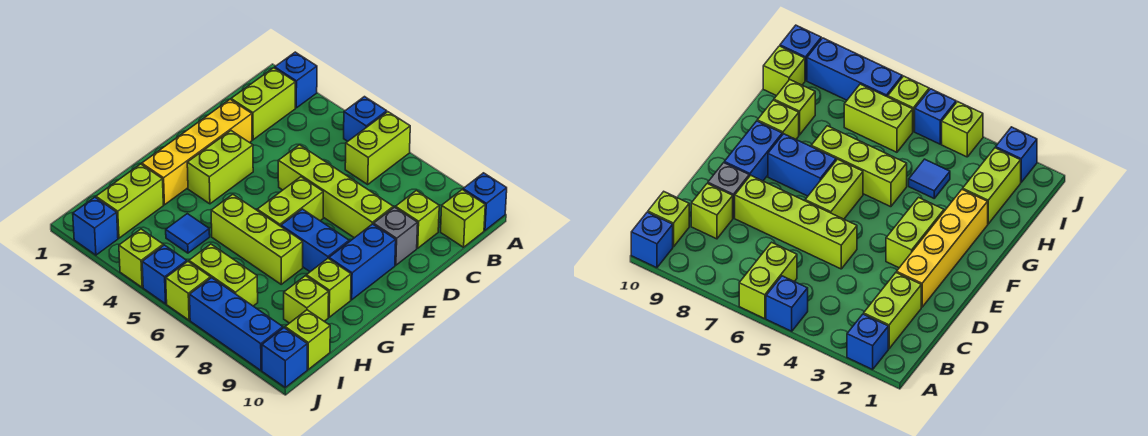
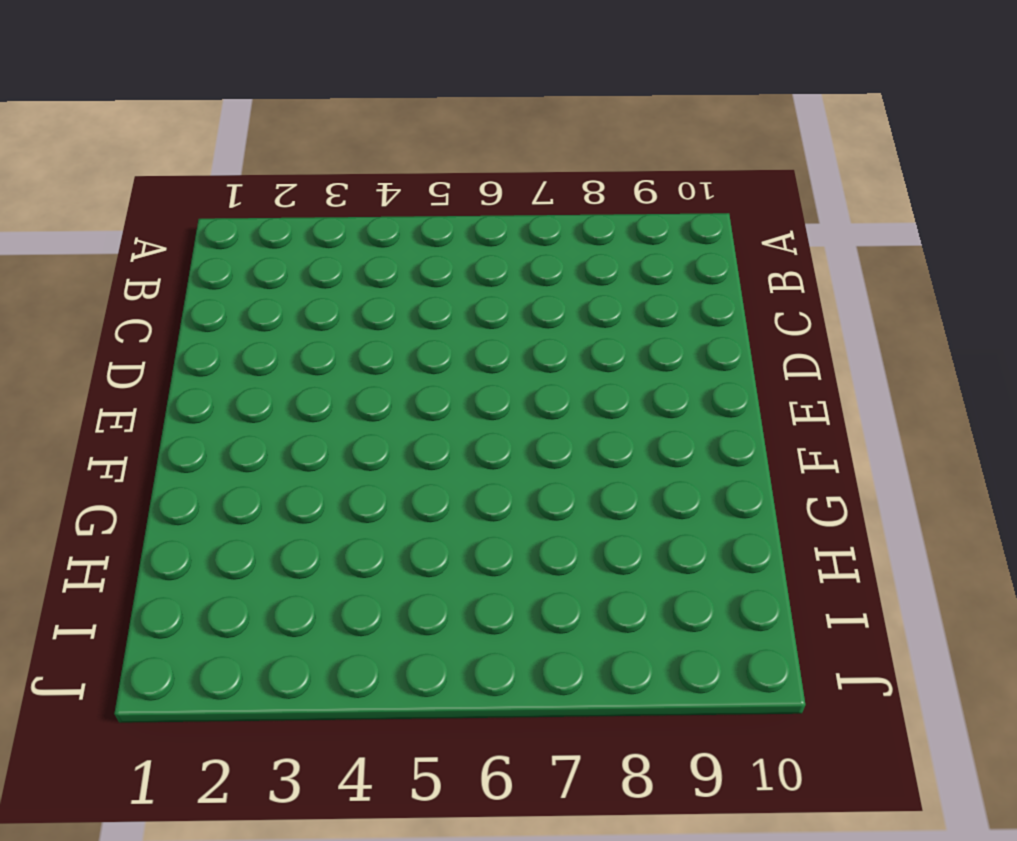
none -> blue 1x1 brick [275,52,317,108]
none -> blue 1x1 brick [344,97,387,141]
none -> lime 1x2 brick [345,112,410,184]

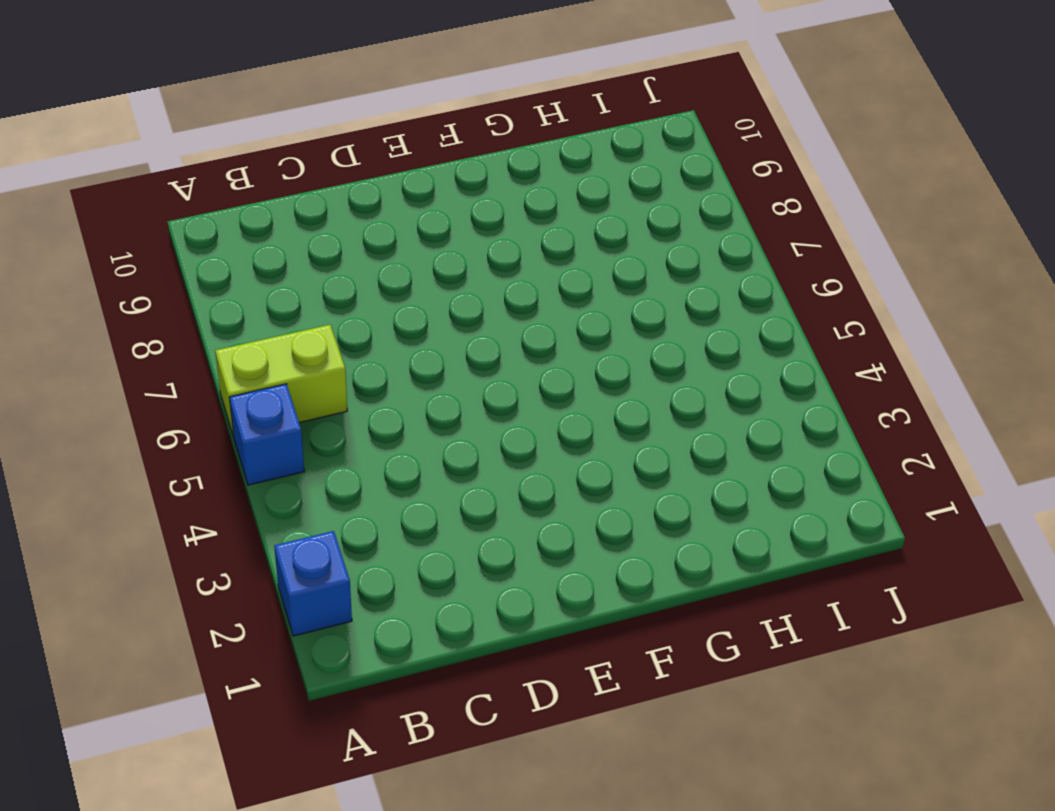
none -> blue 1x1 brick [463,173,507,230]
none -> lime 1x2 brick [231,68,295,140]
none -> lime 1x1 brick [441,190,485,247]

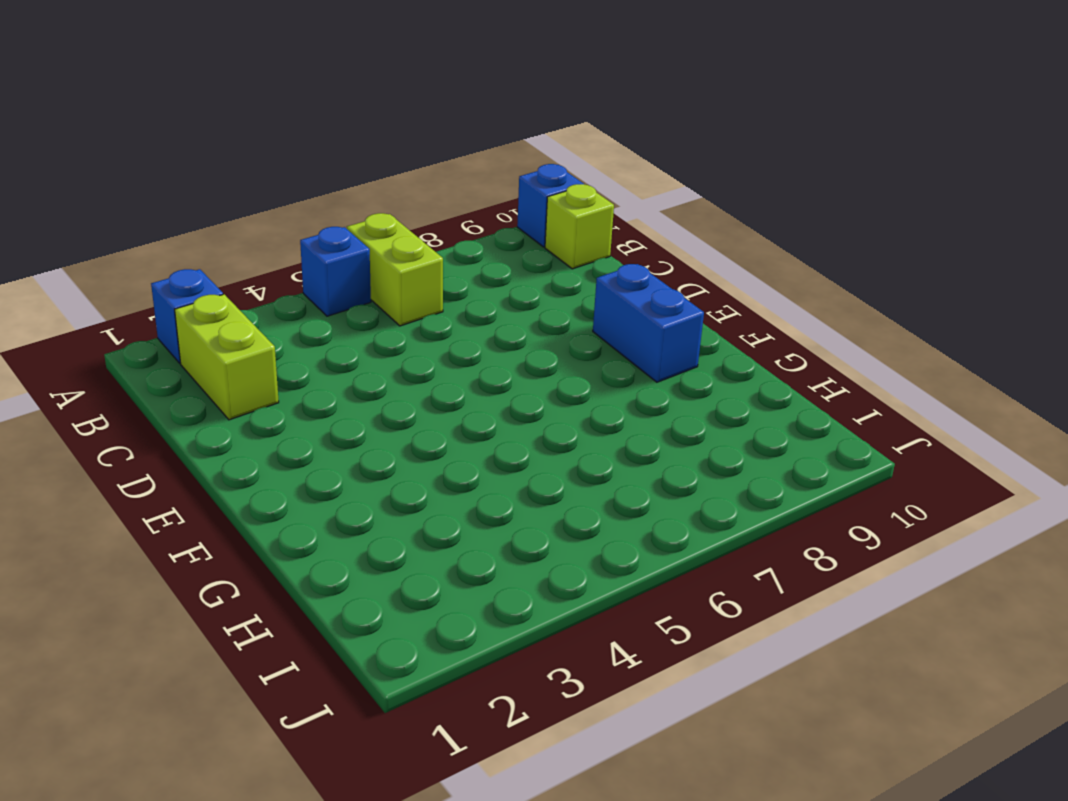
none -> lime 1x1 brick [396,190,439,248]
none -> yellow 1x4 brick [142,99,252,205]
none -> lime 1x4 brick [278,145,393,238]

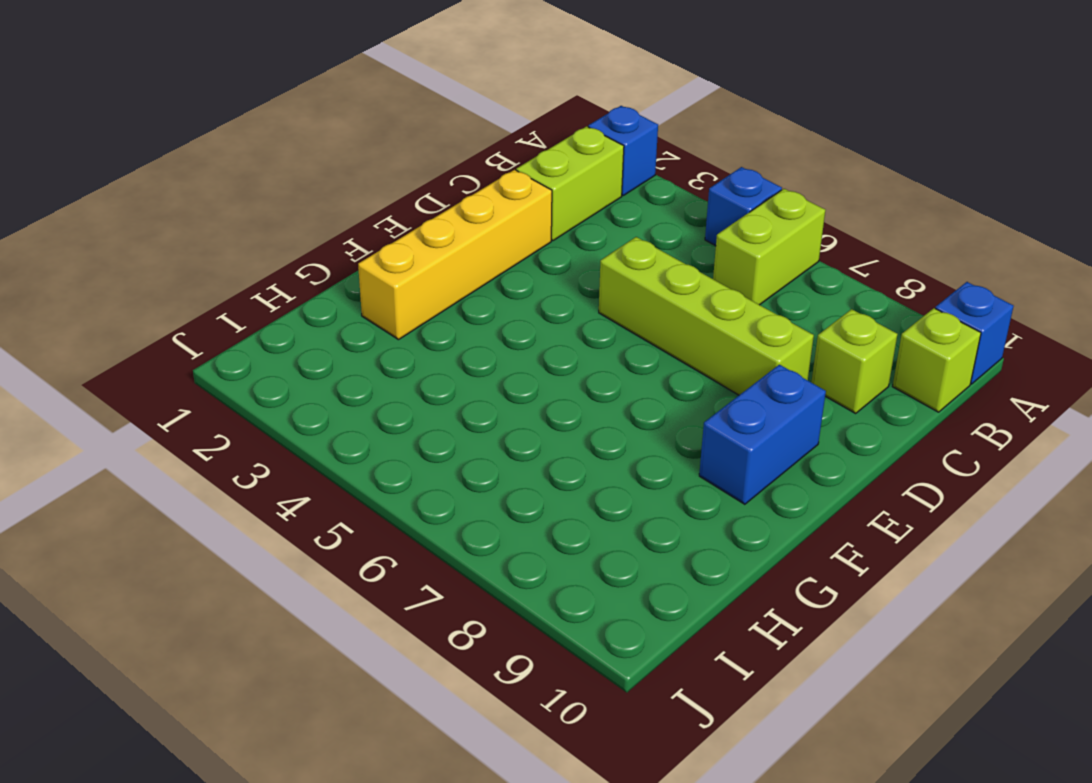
none -> grey 1x1 brick [374,207,418,265]
none -> lime 1x2 brick [187,131,253,204]
none -> lime 1x2 brick [257,177,323,226]

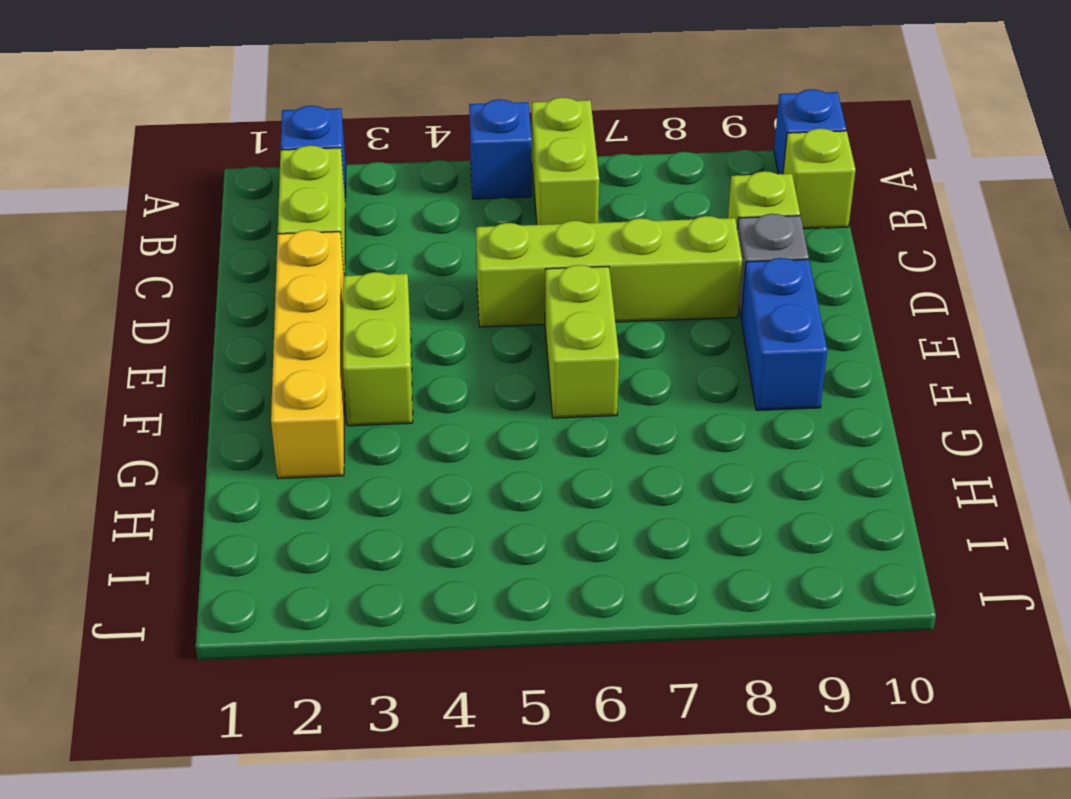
none -> blue 1x2 brick [281,209,349,272]
none -> lime 1x3 brick [211,194,303,284]
none -> lime 1x1 brick [306,259,351,317]

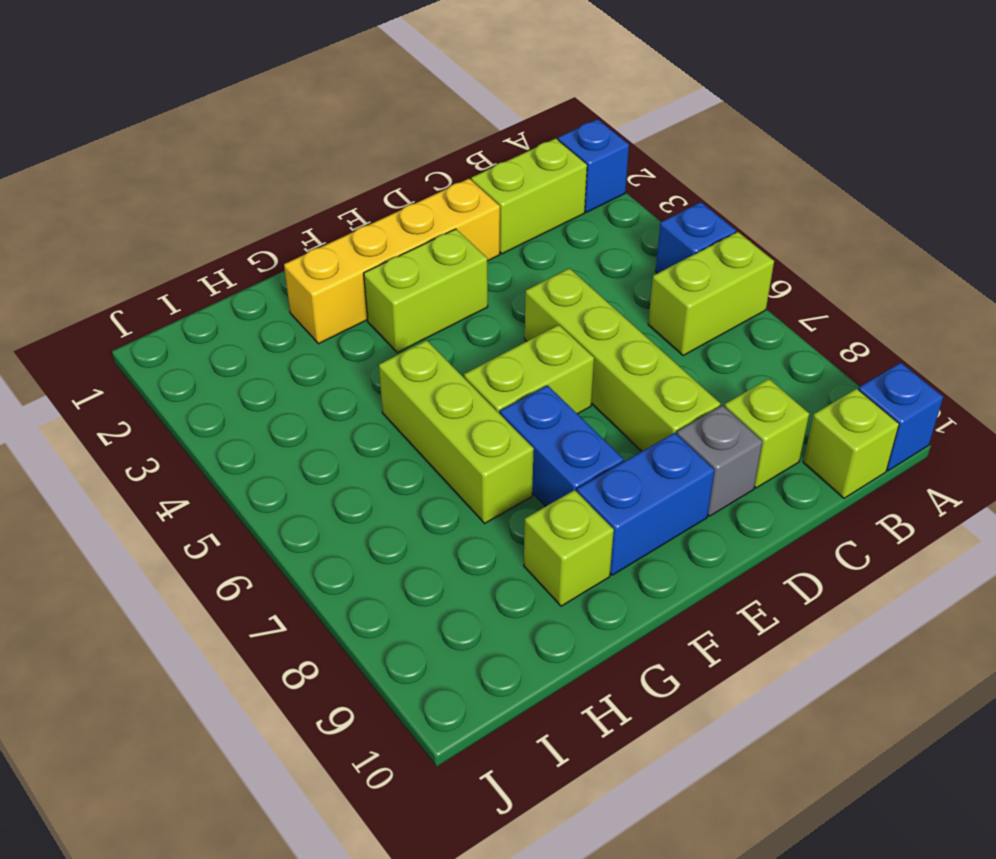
none -> lime 1x2 brick [96,164,163,238]
none -> blue 1x1 tile [166,214,210,253]
none -> lime 1x1 brick [284,276,329,323]

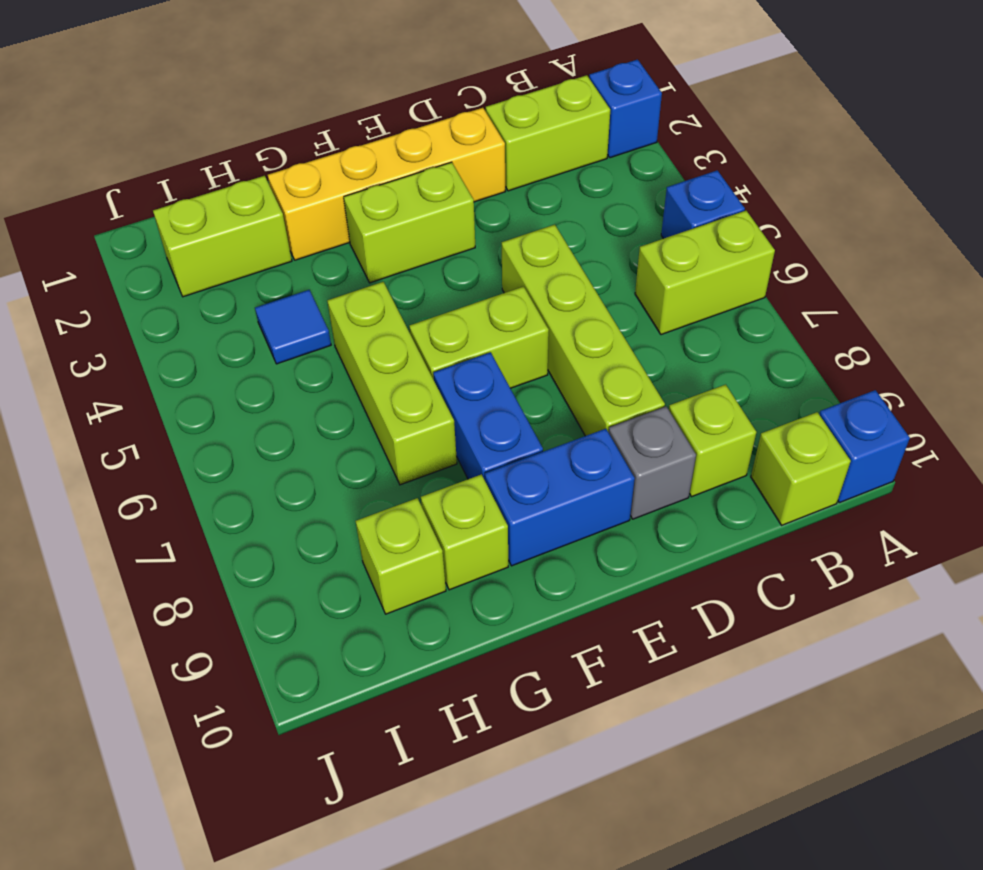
none -> lime 1x2 brick [189,244,258,306]
none -> lime 1x1 brick [285,310,330,369]
none -> blue 1x1 brick [73,197,118,255]

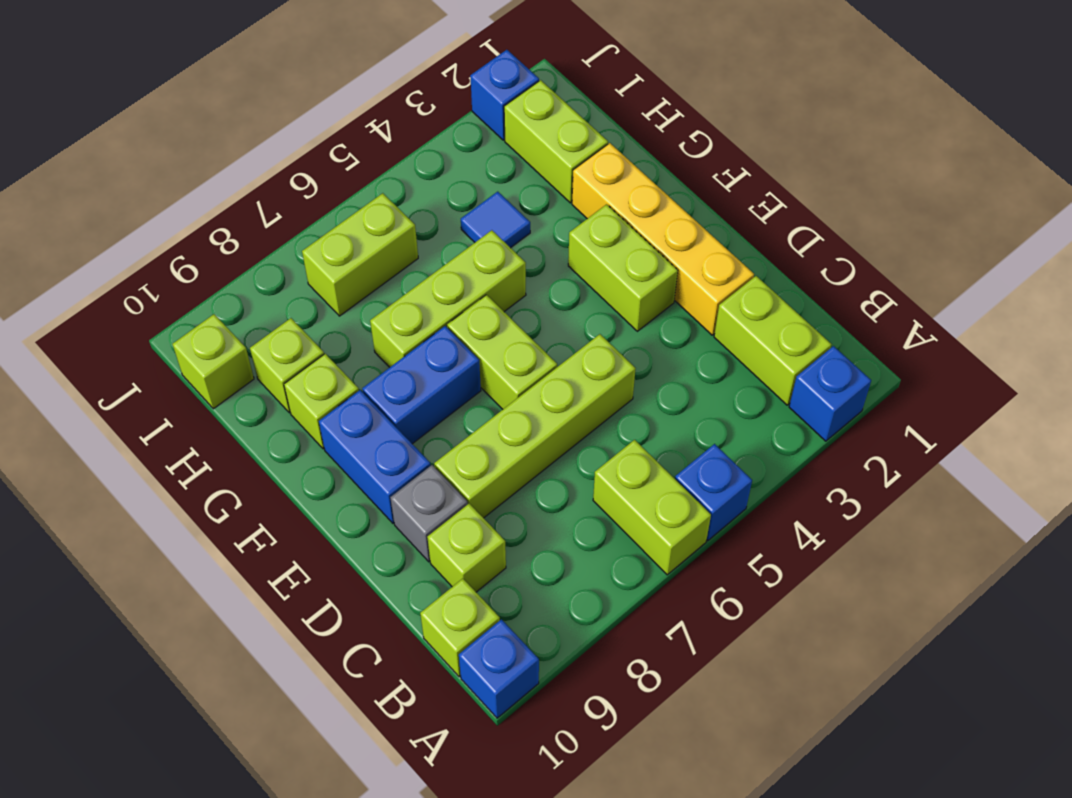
none -> lime 1x1 brick [119,229,163,287]
none -> blue 1x1 brick [142,245,187,304]
none -> lime 1x1 brick [166,261,210,320]

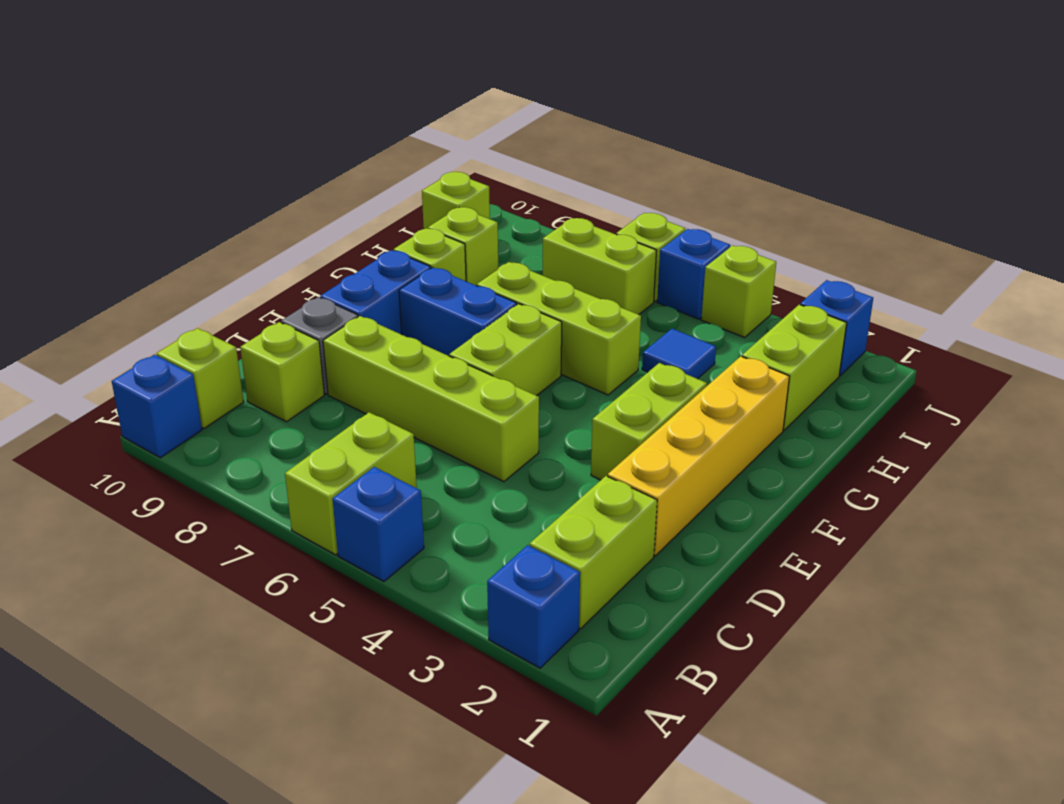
none -> blue 1x3 brick [190,278,283,370]
none -> blue 1x1 brick [262,328,307,387]

